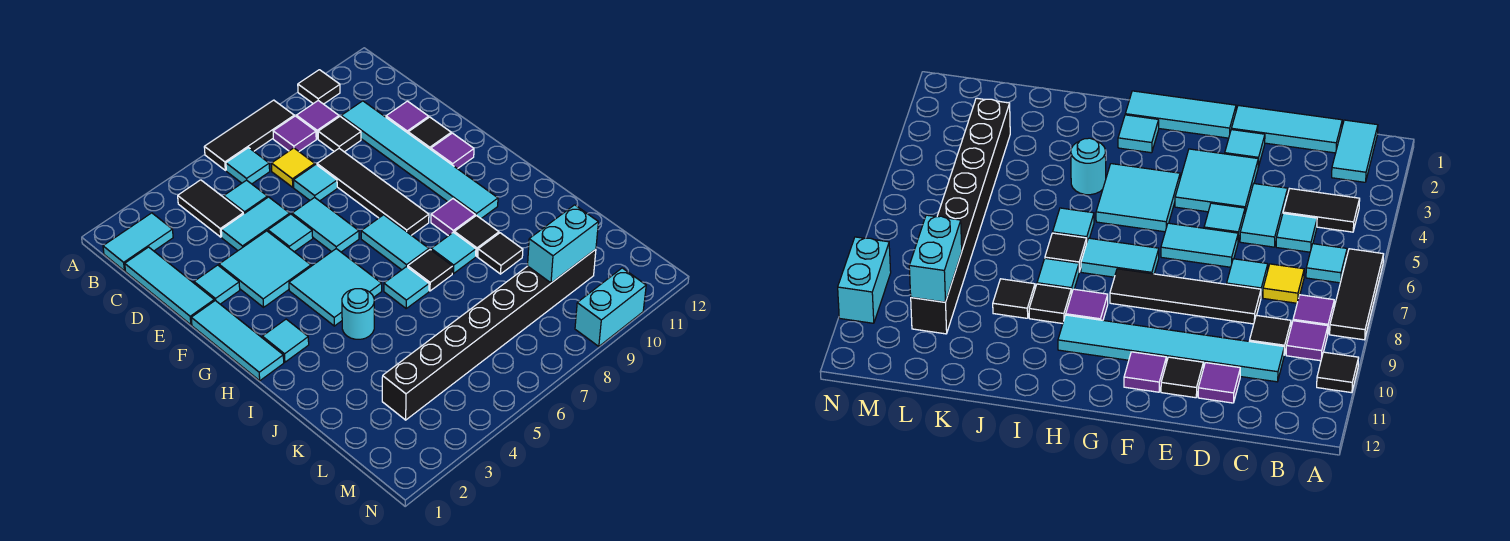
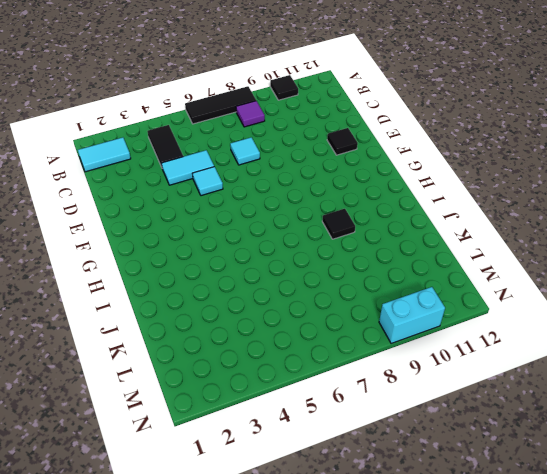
none -> cyan 1x1 tile [226,148,270,184]
none -> purple 1x1 tile [296,101,339,139]
none -> cyan 1x3 tile [125,247,214,325]
none -> cyan 1x1 tile [224,180,268,214]

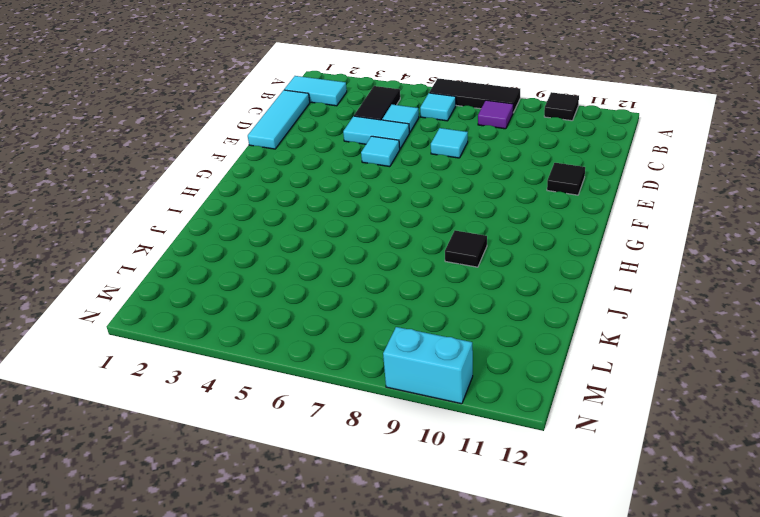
none -> purple 1x1 tile [296,101,339,139]
none -> yellow 1x1 tile [271,148,315,187]
none -> black 1x1 tile [318,117,361,152]
none -> cyan 1x6 tile [341,101,498,218]

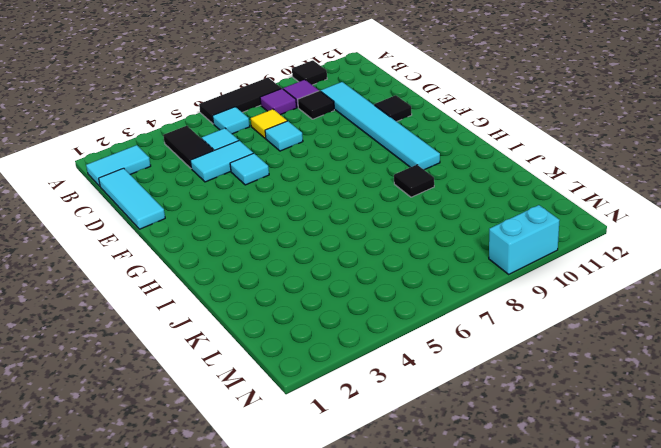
none -> black 1x4 tile [317,148,429,235]
none -> purple 1x1 tile [386,101,429,133]
none -> cyan 1x1 tile [194,265,240,304]
none -> cyan 2x2 tile [219,231,311,307]

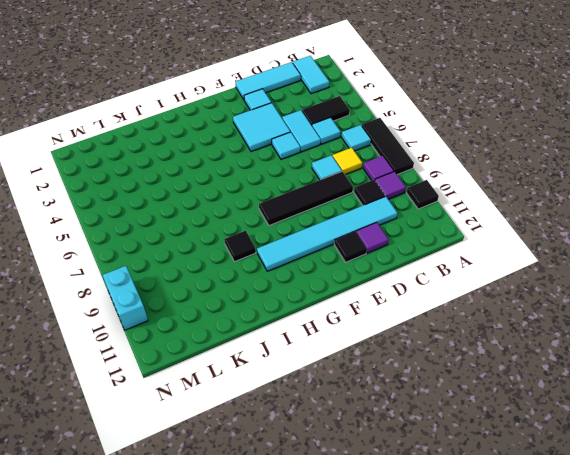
none -> cyan 1x2 tile [292,197,359,252]
none -> cyan 1x3 tile [191,300,284,381]
none -> purple 1x1 tile [431,133,474,169]
none -> cyan 2x2 tile [289,249,382,326]

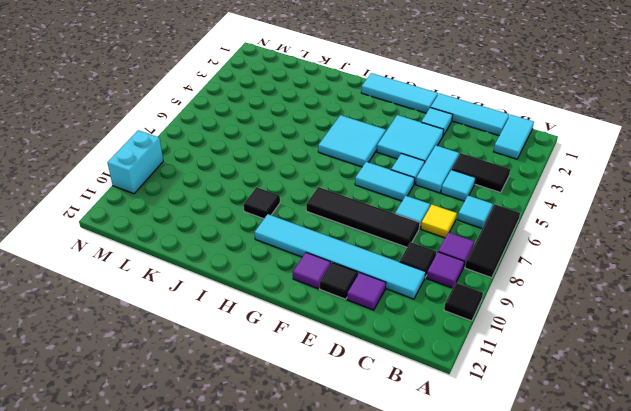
none -> cyan 1x2 tile [361,215,429,270]
none -> cyan 1x1 tile [262,319,309,362]
none -> purple 1x1 tile [431,199,475,236]
none -> cyan 1x1 round brick [342,289,374,339]

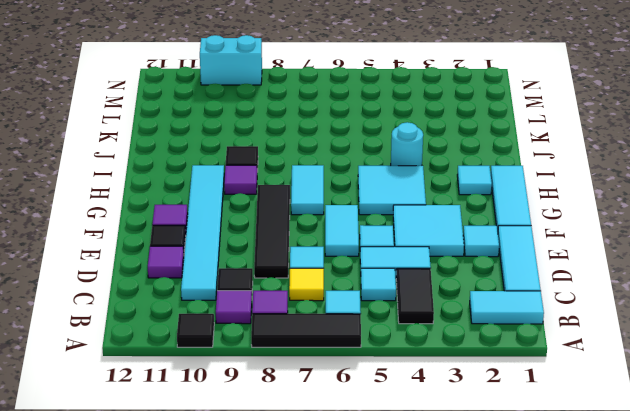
none -> cyan 1x1 tile [384,267,429,308]
none -> black 1x1 tile [408,250,453,291]
none -> cyan 1x1 tile [431,232,476,274]
none -> black 1x1 tile [478,233,523,274]

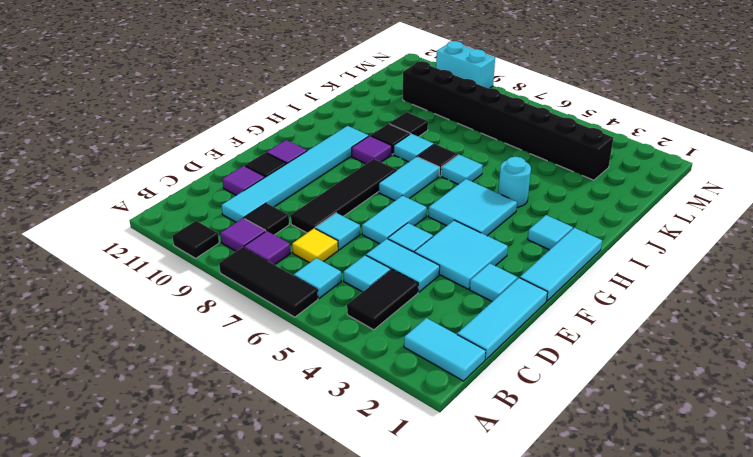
none -> cyan 1x2 brick [528,205,598,283]

